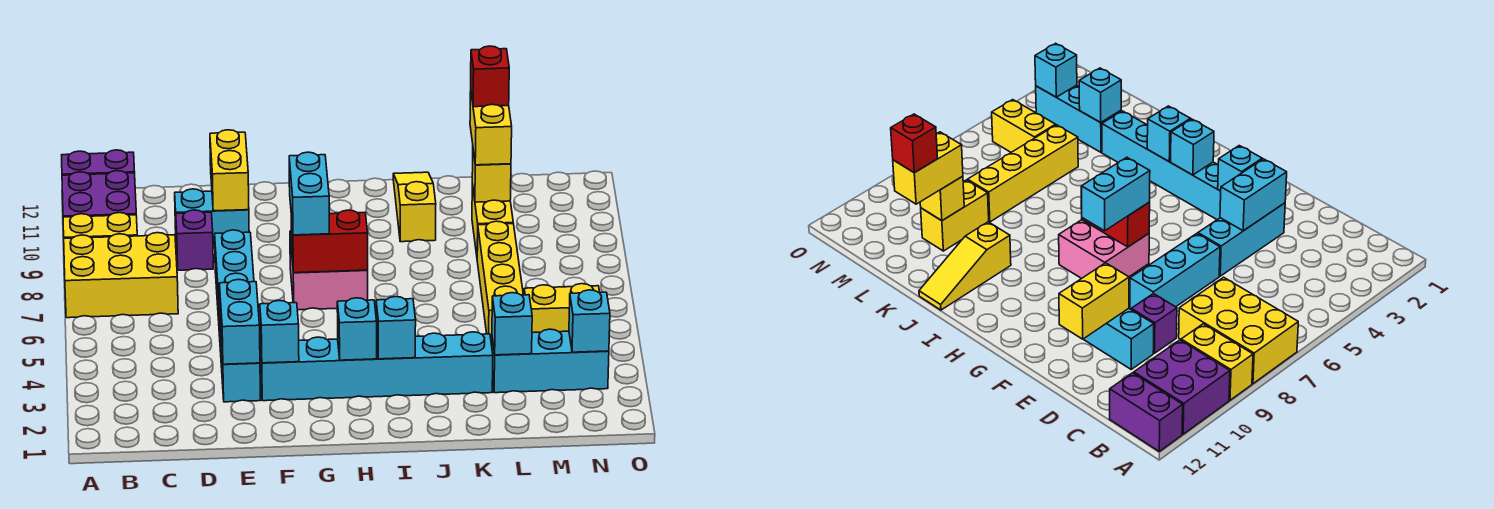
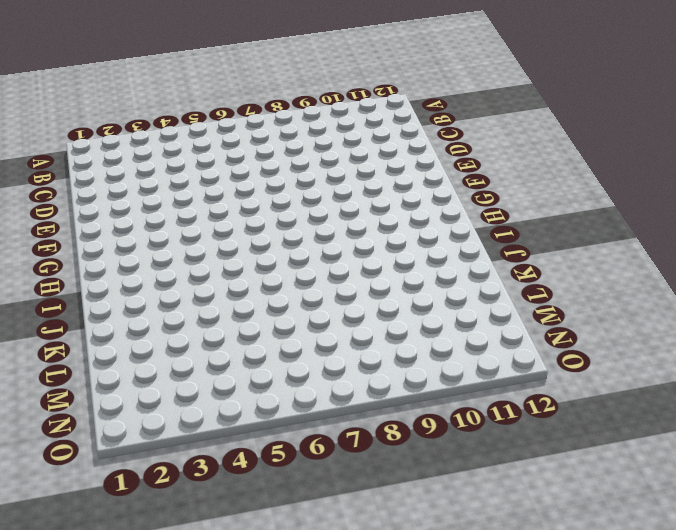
none -> yellow 2x3 brick [64,233,178,318]
none -> yellow 1x2 brick [63,213,137,238]
none -> purple 2x2 brick [62,171,136,217]

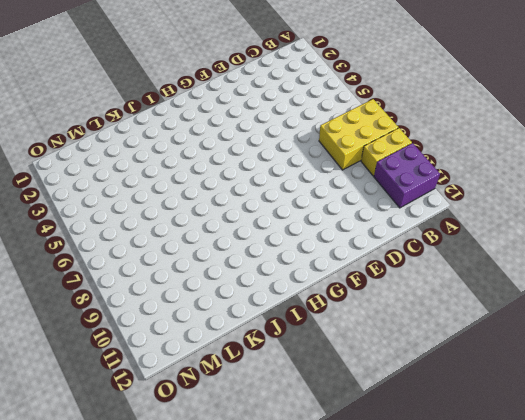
none -> purple 1x2 brick [62,150,135,175]
none -> purple 1x1 brick [176,210,213,270]
none -> cyan 1x2 brick [175,189,249,248]

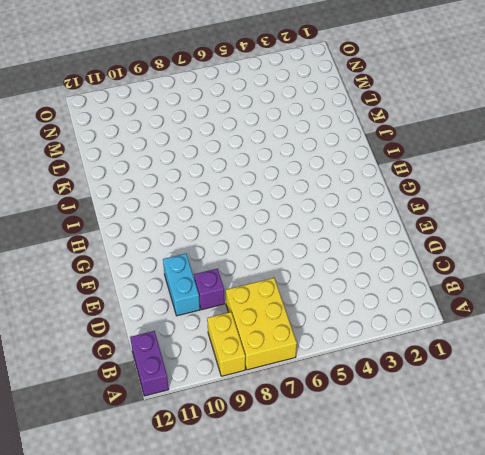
none -> purple 2x2 brick [62,171,136,217]
none -> cyan 1x3 brick [219,299,261,402]
none -> cyan 1x3 brick [215,230,254,320]

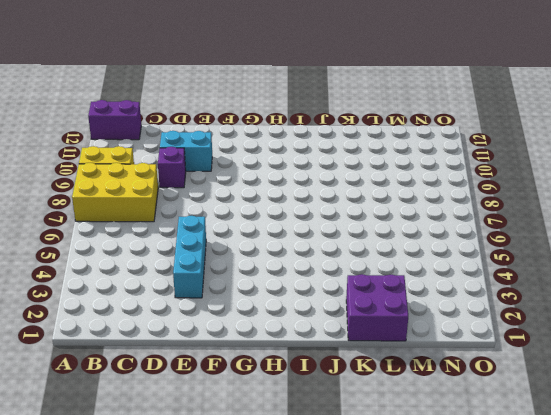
purple 2x2 brick [346,274,408,341] -> purple 2x2 brick moved to [62,171,136,217]
none -> cyan 1x3 brick [215,230,254,320]
none -> cyan 1x6 brick [260,332,493,401]
none -> pink 2x2 brick [290,231,368,310]

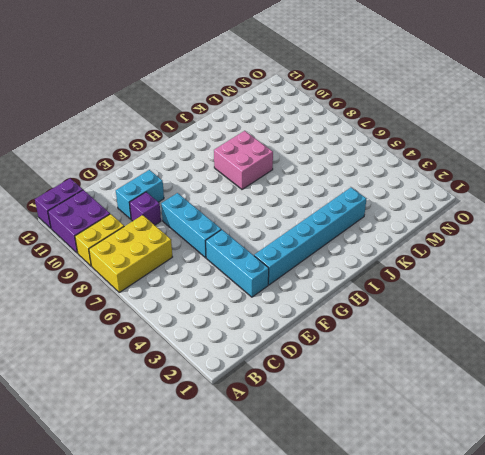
pink 2x2 brick [214,131,273,189] -> pink 2x2 brick moved to [290,231,368,310]
none -> yellow 1x3 slope [393,172,436,242]
none -> cyan 1x3 brick [492,329,609,393]
none -> yellow 1x4 brick [477,221,523,345]

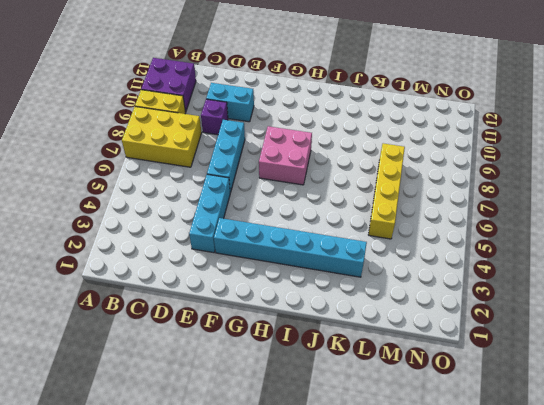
none -> purple 1x2 brick [62,150,135,175]
none -> yellow 1x3 slope [393,172,436,242]
none -> cyan 1x3 brick [492,329,609,393]

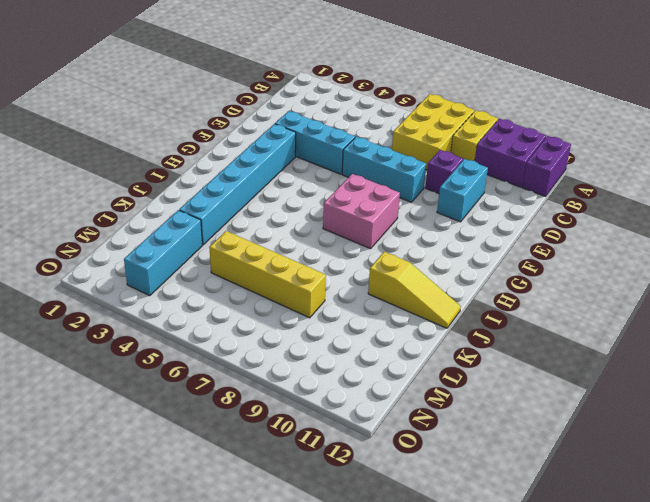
none -> yellow 1x2 brick [472,184,513,255]
none -> yellow 1x2 brick [524,284,600,333]
none -> cyan 1x2 brick [220,280,260,364]

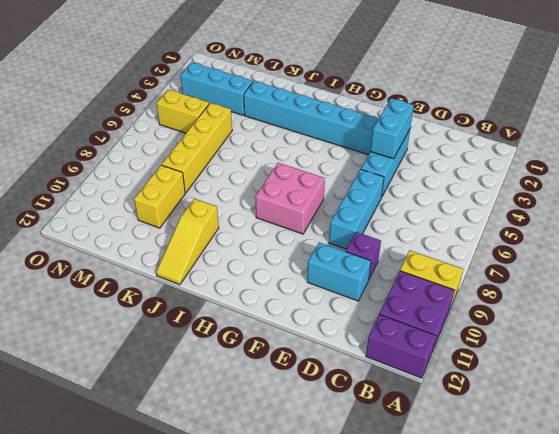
none -> yellow 2x3 brick [64,233,178,318]
none -> yellow 1x2 brick [210,130,249,211]
none -> cyan 1x1 brick [260,300,299,363]

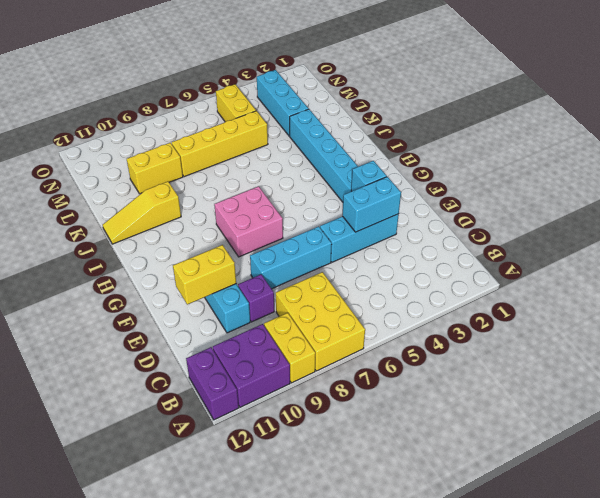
none -> red 1x2 brick [291,210,368,273]
none -> cyan 1x1 brick [337,298,377,360]
none -> cyan 1x1 brick [376,297,416,359]

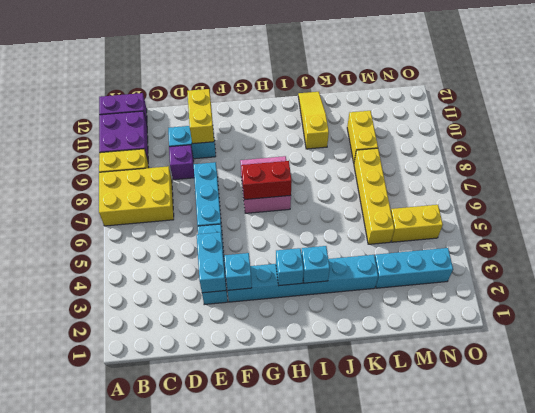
none -> cyan 1x1 brick [492,293,532,355]
none -> yellow 1x1 brick [472,151,511,202]
none -> cyan 1x1 brick [569,290,610,352]

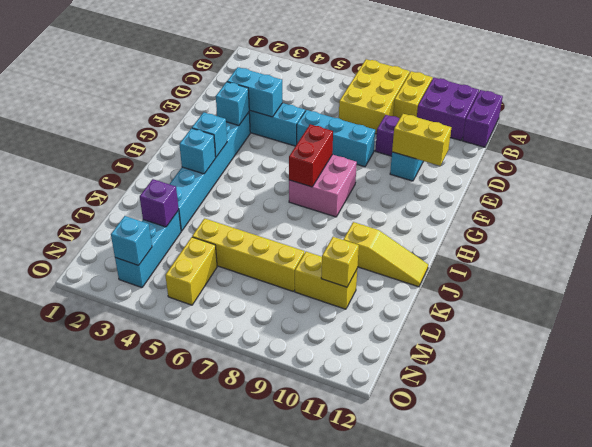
purple 1x1 brick [140,179,179,227] -> cyan 1x1 brick [492,293,532,355]
none -> cyan 1x2 brick [289,152,330,235]
none -> yellow 1x2 brick [470,92,512,165]
none -> red 1x1 brick [471,46,509,107]

